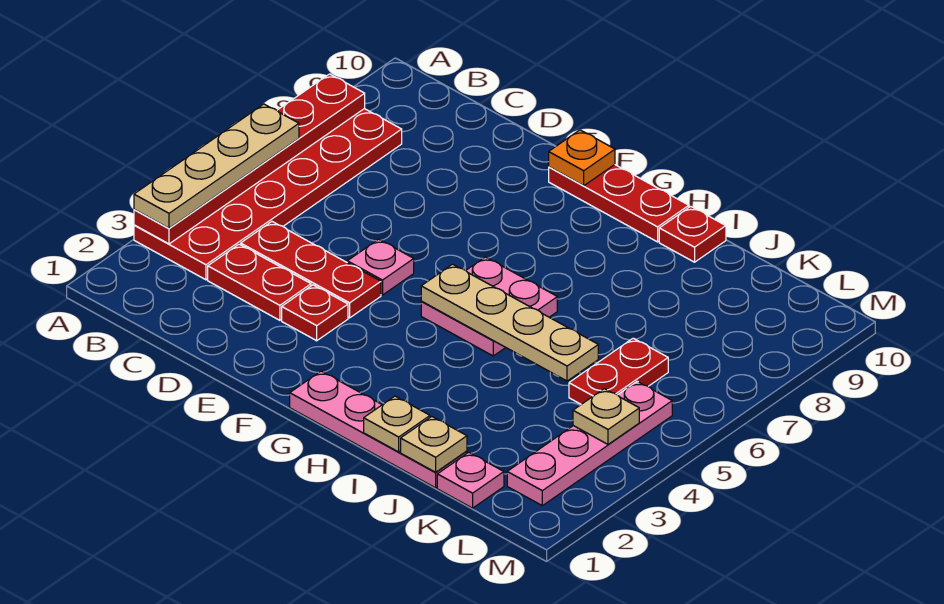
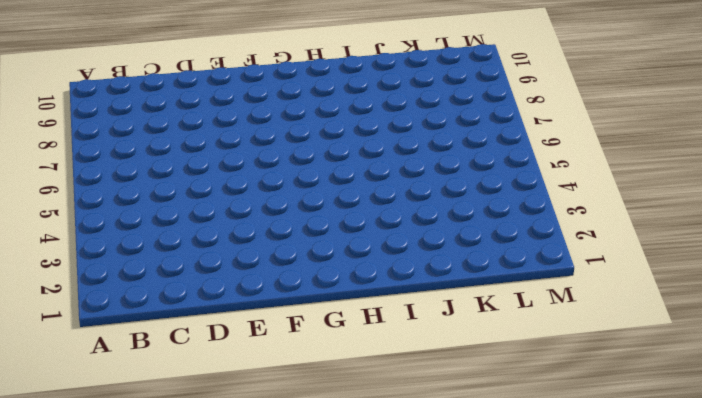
none -> red 2x6 plate [134,109,402,280]
none -> red 1x2 plate [208,244,311,320]
none -> red 1x3 plate [241,222,381,318]

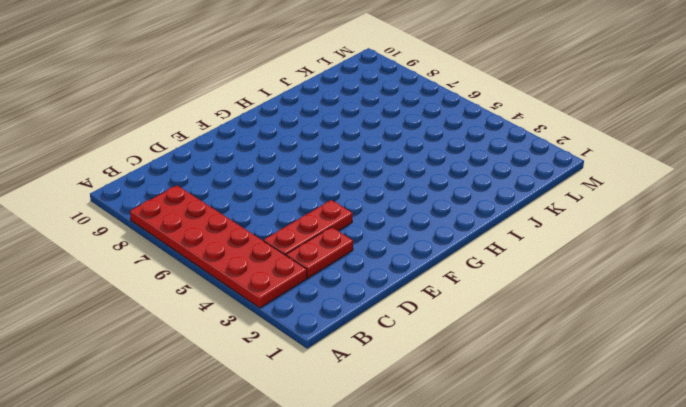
none -> red 1x1 plate [282,285,348,341]
none -> pink 1x1 plate [347,239,414,295]
none -> red 1x3 plate [549,165,689,242]

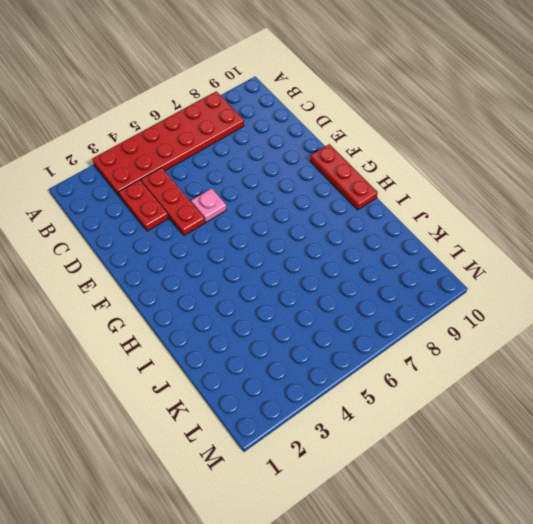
none -> red 1x1 plate [282,285,348,341]
none -> pink 1x4 plate [290,371,467,488]
none -> pink 2x2 plate [421,257,557,356]

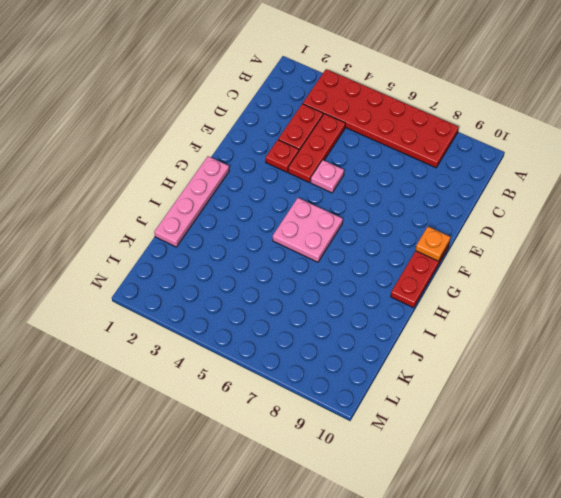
none -> red 1x1 plate [659,206,726,262]
none -> pink 1x1 plate [437,452,504,508]
none -> red 1x2 plate [569,338,668,404]

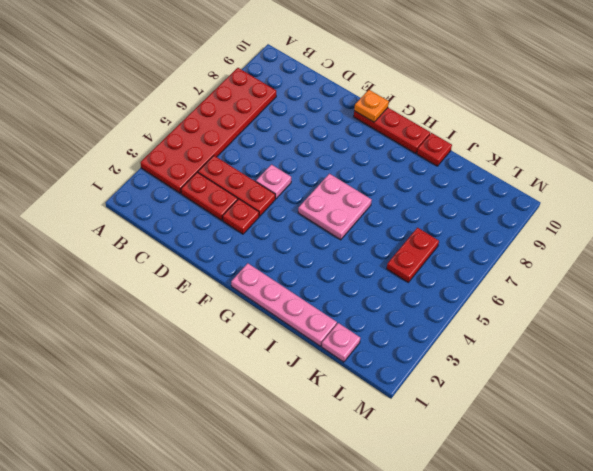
none -> pink 1x4 plate [507,381,672,506]
none -> red 1x6 plate [134,74,365,244]
none -> tan 1x4 plate [421,264,598,381]

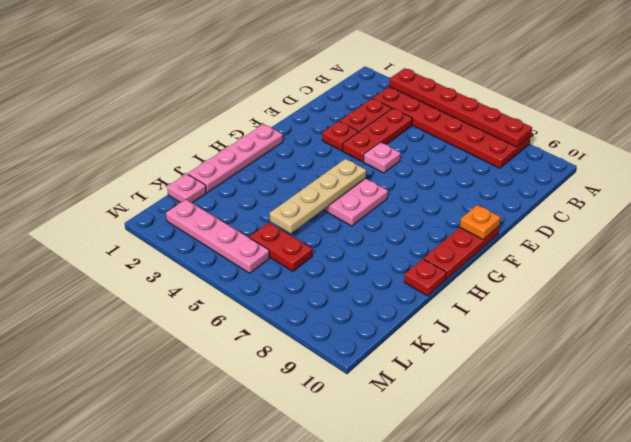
none -> tan 1x1 plate [364,396,430,452]
none -> tan 1x1 plate [401,417,467,472]
none -> tan 1x1 plate [573,389,639,444]

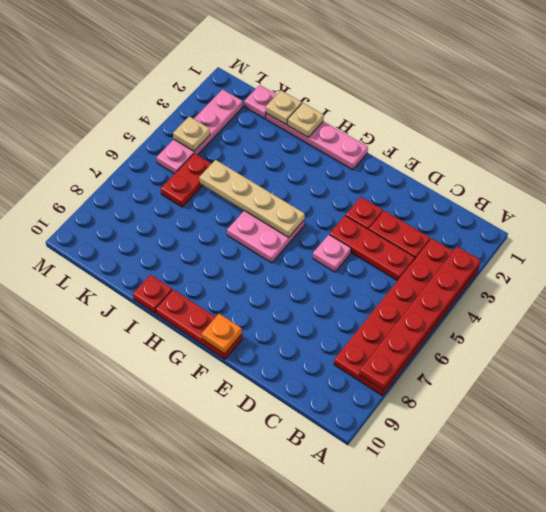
none -> tan 1x4 plate [134,104,299,228]

